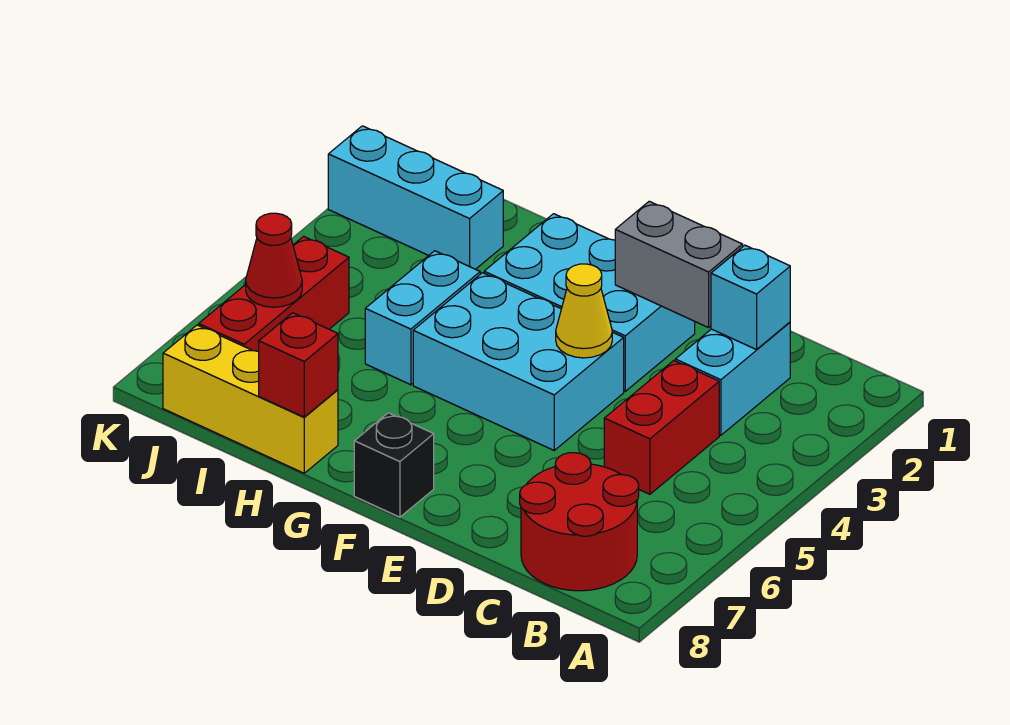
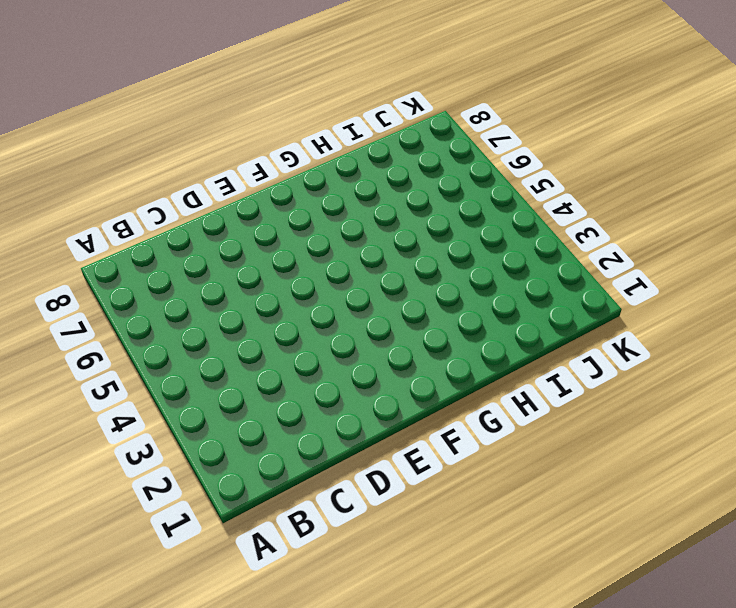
none -> red 2x2 round brick [520,453,639,591]
none -> cyan 1x2 brick [675,322,790,435]
none -> red 1x2 brick [604,361,719,494]

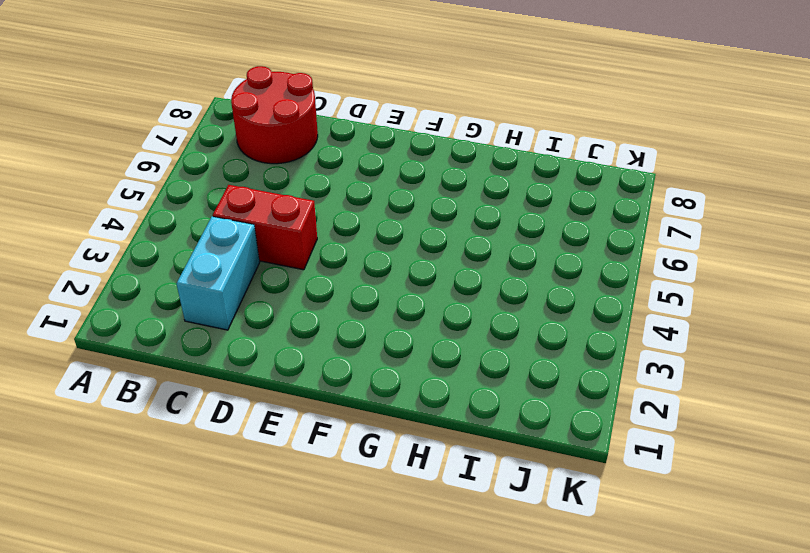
red 1x2 brick [213,185,317,270] -> red 1x2 brick turned to [604,361,719,494]
none -> cyan 2x3 brick [484,214,695,391]
none -> cyan 2x3 brick [413,273,624,450]
none -> black 1x1 brick [354,413,434,517]

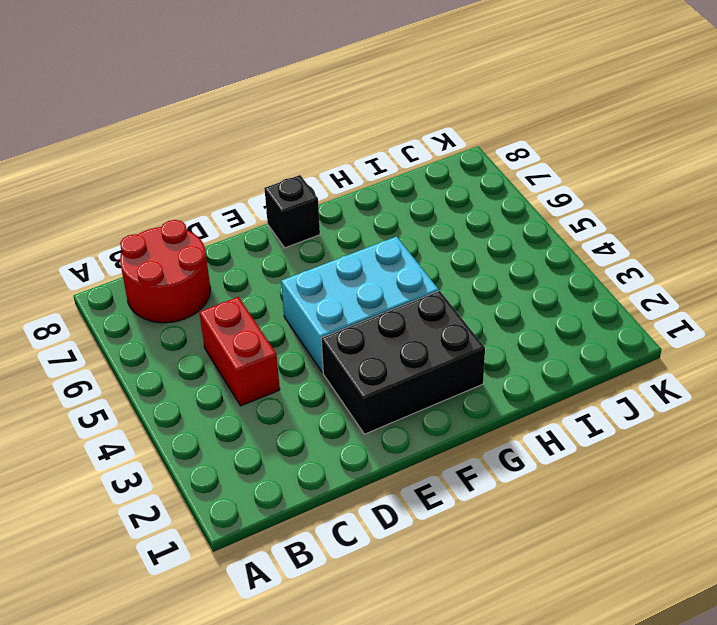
black 2x3 brick [321,291,485,434] -> cyan 2x3 brick [484,214,695,391]
none -> cyan 1x2 brick [675,322,790,435]
none -> cyan 1x2 brick [365,251,480,385]
none -> yellow 1x3 brick [163,325,338,473]

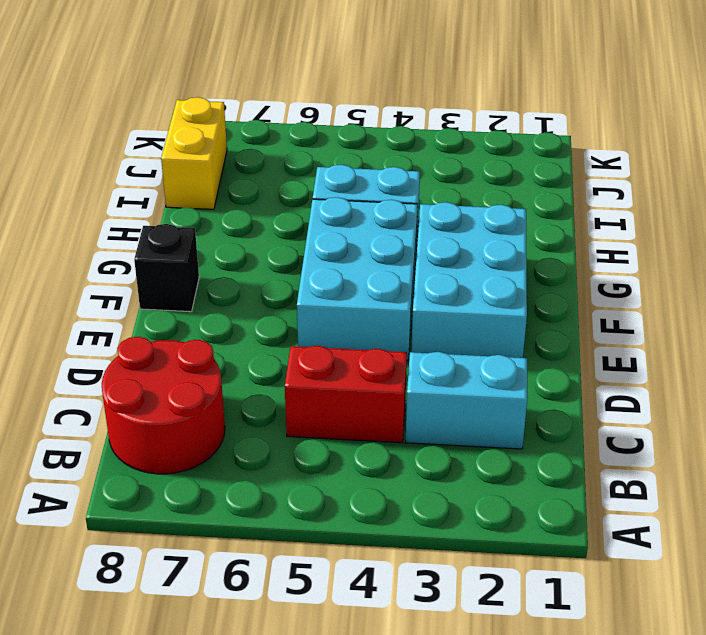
yellow 1x2 brick [161,97,227,209] -> yellow 1x3 brick [163,325,338,473]
none -> cyan 1x3 brick [328,126,503,269]
none -> red 1x3 brick [199,236,349,352]
none -> cyan 1x1 brick [711,245,790,350]

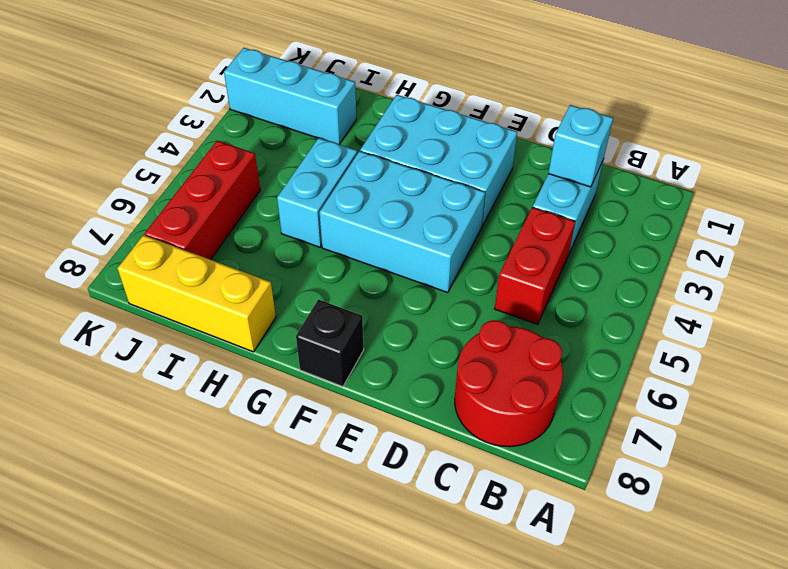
none -> grey 1x2 brick [615,201,743,328]
none -> yellow 1x1 cone [556,264,612,358]
none -> red 1x1 brick [259,313,338,417]

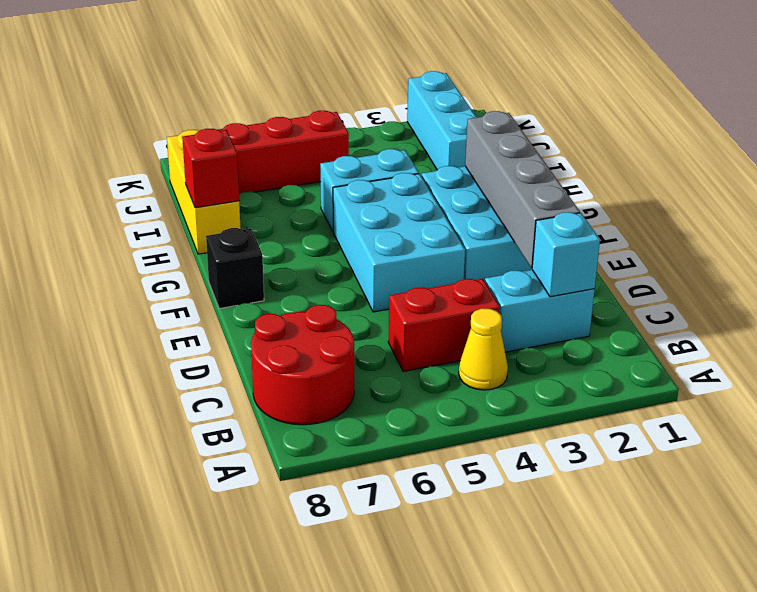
yellow 1x1 cone [459,309,508,390] -> yellow 1x1 cone moved to [556,264,612,358]
grey 1x4 brick [465,111,580,268] -> grey 1x2 brick [615,201,743,328]
none -> red 1x1 cone [246,213,302,307]

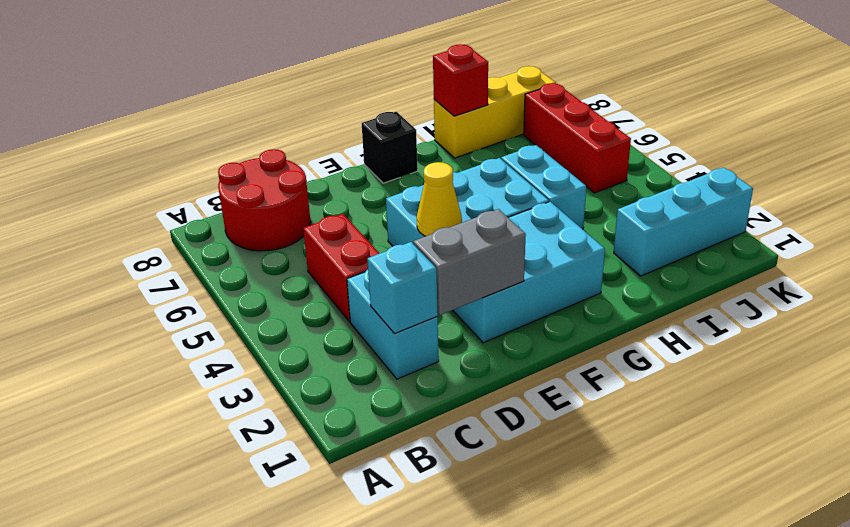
none -> red 1x1 cone [246,213,302,307]

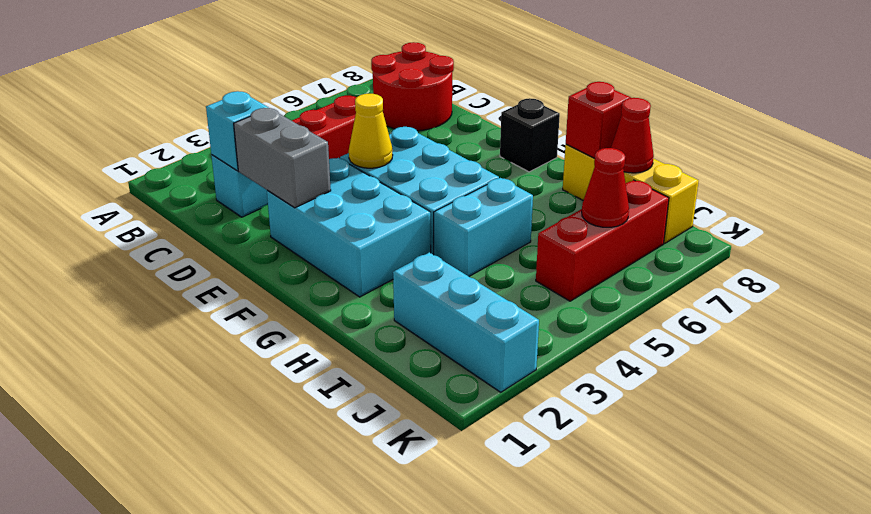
red 1x1 cone [611,98,654,173] -> none

